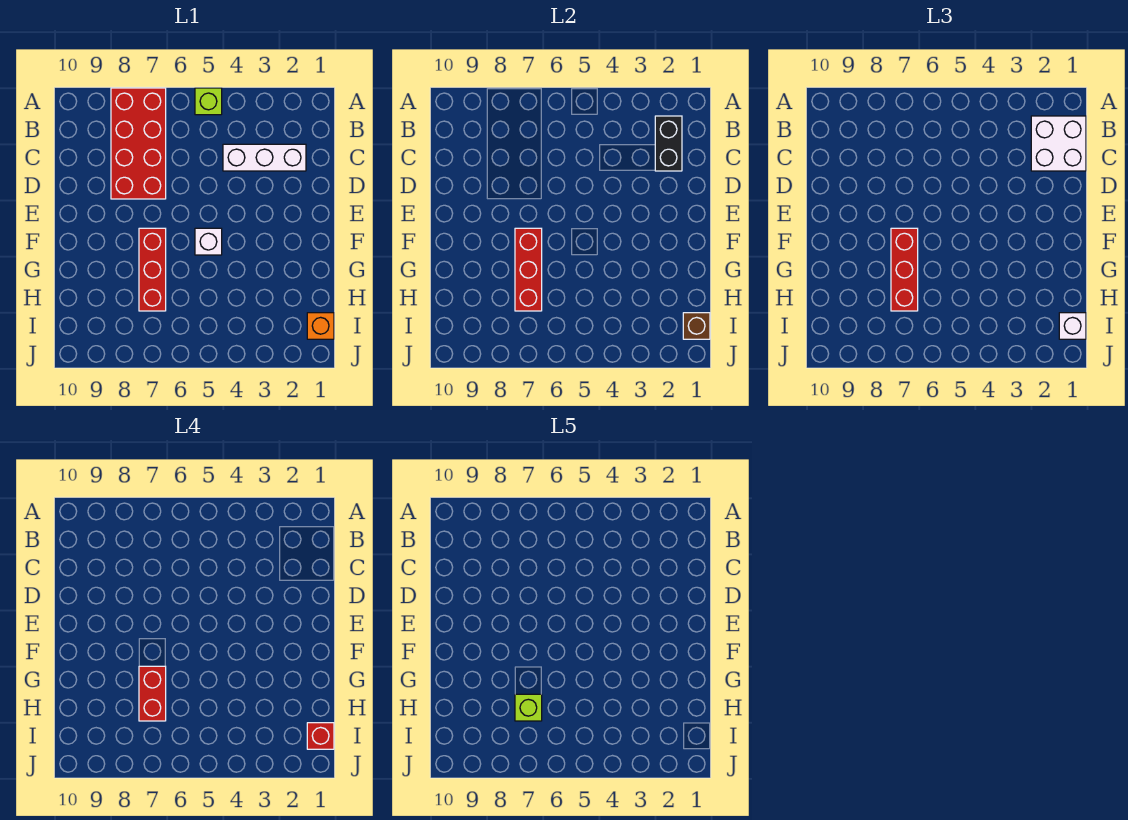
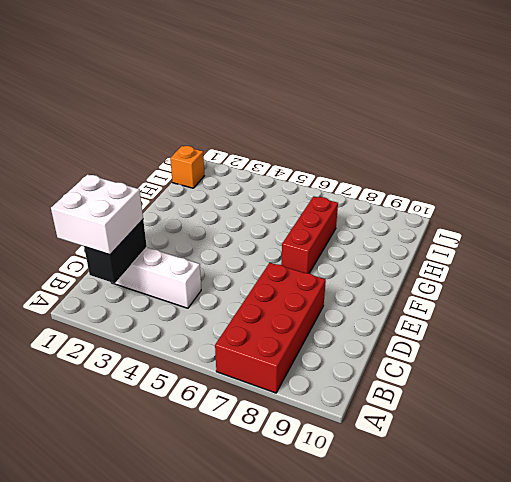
none -> lime 1x1 brick [195,88,222,115]
none -> white 1x1 brick [195,228,222,255]
none -> red 1x3 brick [515,228,542,311]

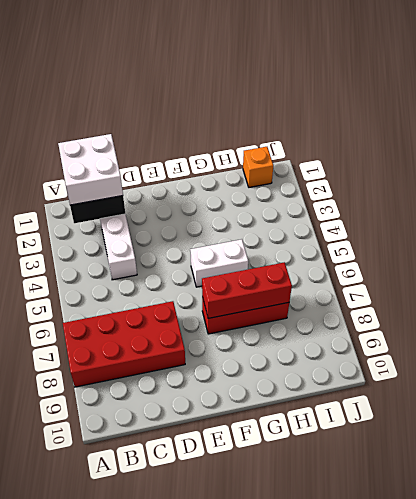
white 1x2 brick [190,239,248,287] -> white 1x1 brick [195,228,222,255]
none -> lime 1x1 brick [195,88,222,115]
none -> brown 1x1 brick [683,313,710,339]
none -> red 1x3 brick [891,228,918,311]

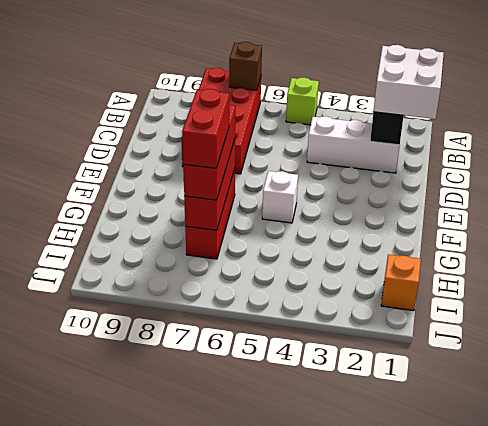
brown 1x1 brick [229,42,262,90] -> brown 1x1 brick moved to [683,313,710,339]
none -> white 1x1 brick [1059,313,1086,339]
none -> red 1x1 brick [307,723,334,749]
none -> lime 1x1 brick [515,694,542,721]

